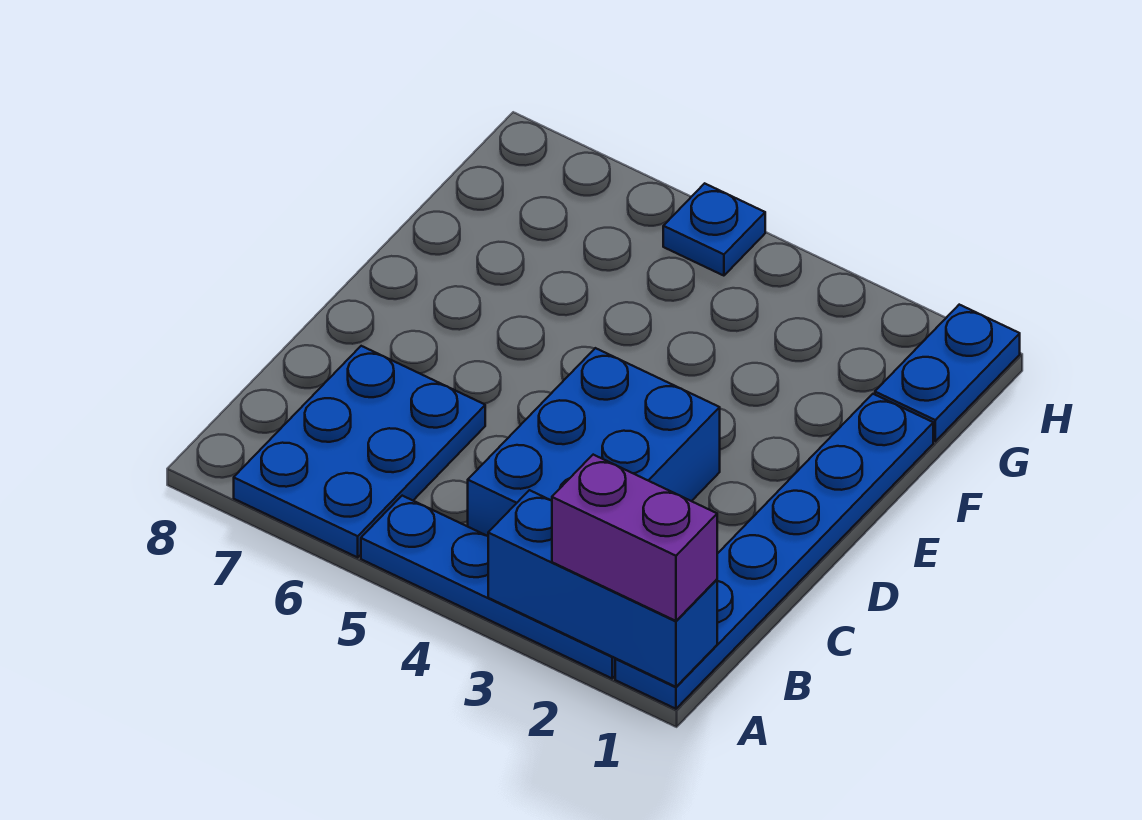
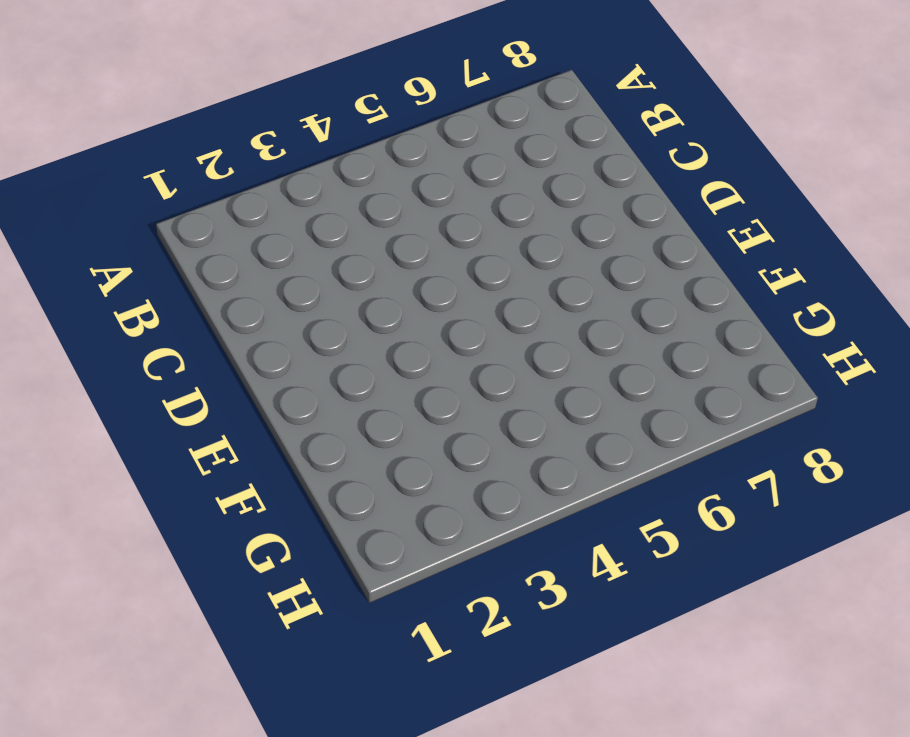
none -> blue 1x6 plate [615,394,933,709]
none -> blue 1x4 plate [361,496,616,678]

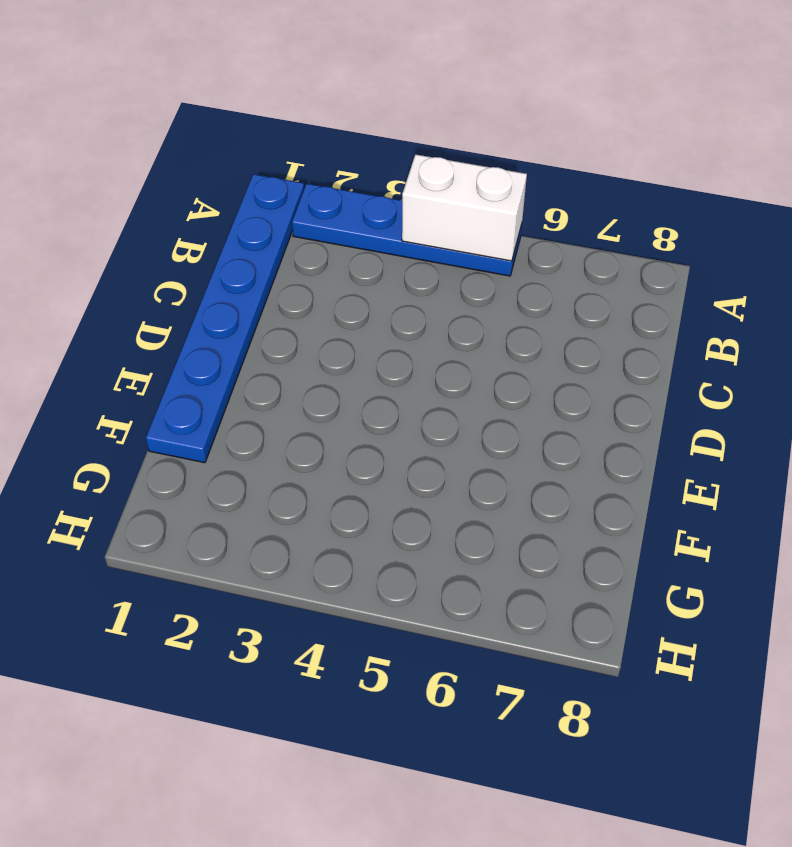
white 1x2 brick [402,154,527,261] -> none
none -> blue 2x3 plate [234,346,485,557]
none -> blue 2x3 brick [468,348,720,536]

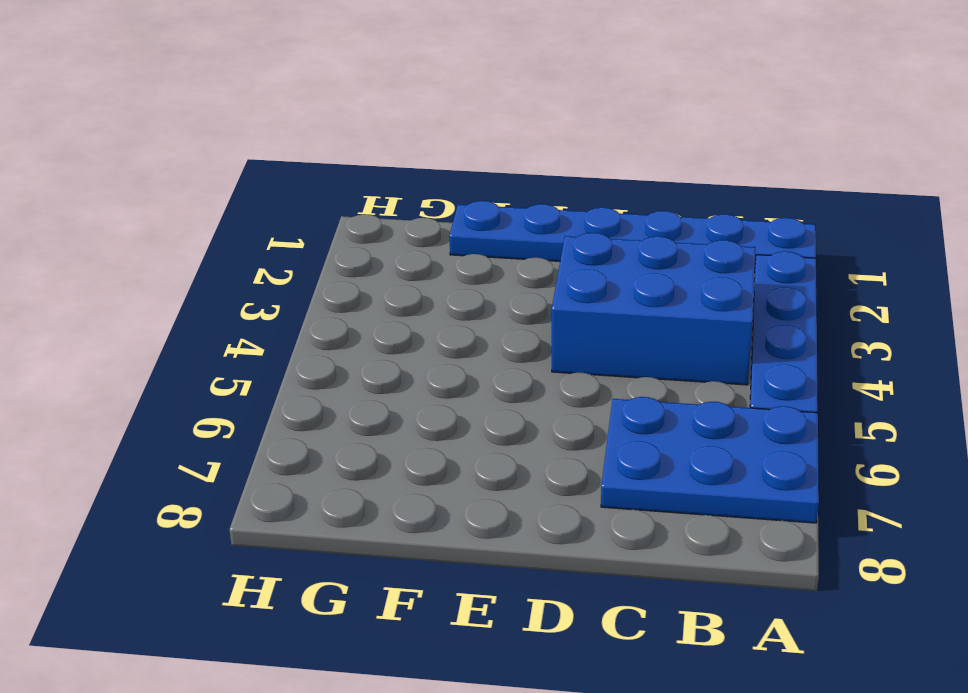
none -> blue 1x2 plate [875,305,1020,441]
none -> blue 1x1 plate [663,183,765,276]

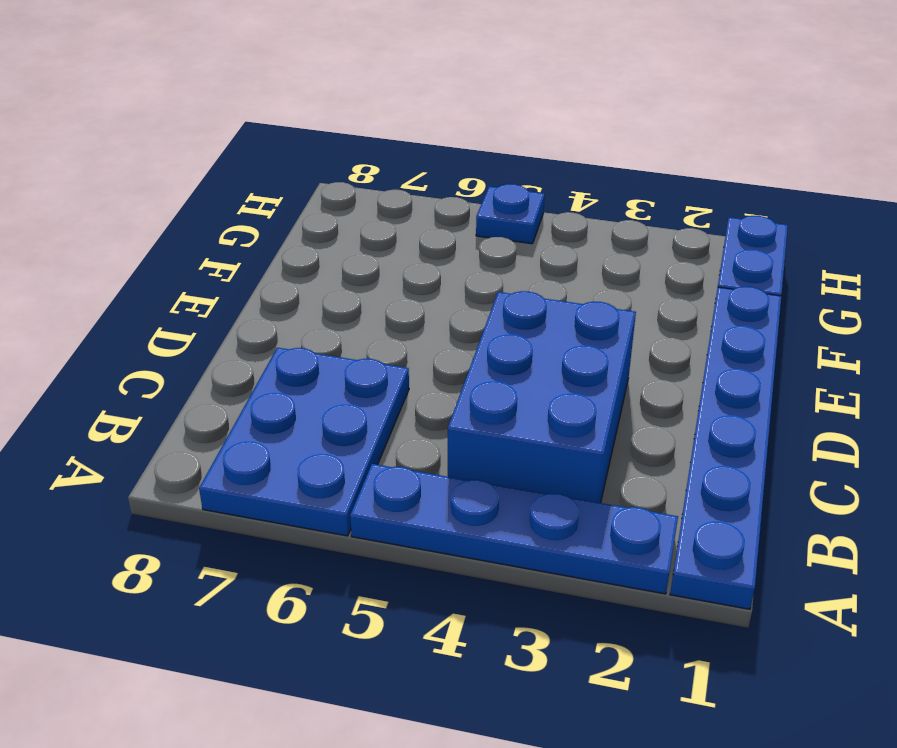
none -> blue 1x3 brick [488,490,717,687]
none -> purple 1x2 brick [552,455,717,621]

